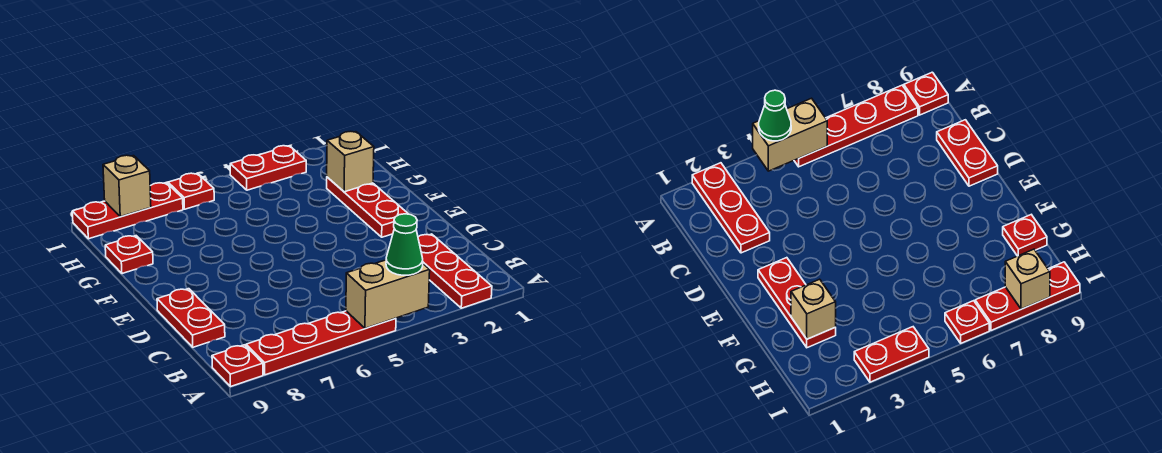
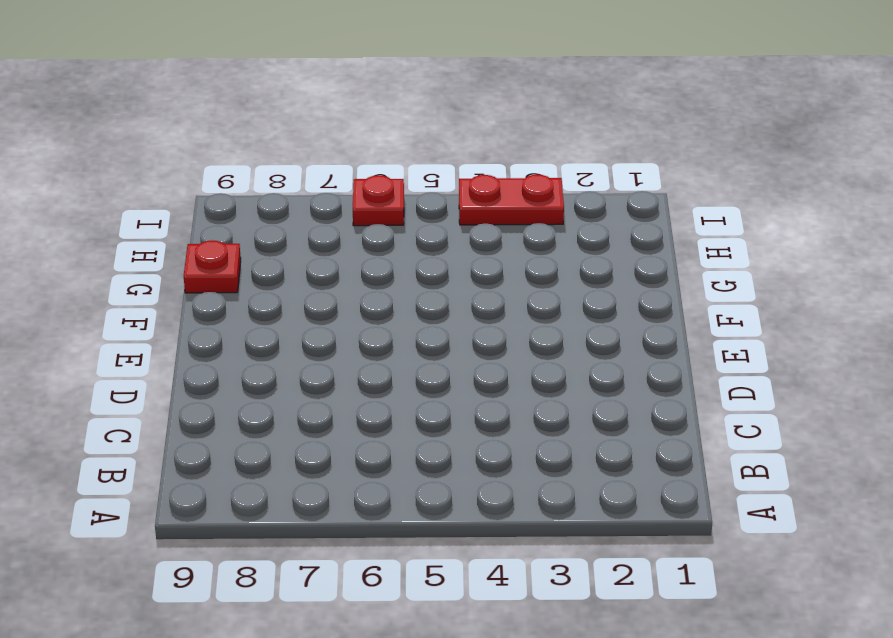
none -> red 1x3 plate [418,234,492,308]
none -> red 1x4 plate [246,311,396,375]
none -> red 1x1 plate [212,345,263,387]

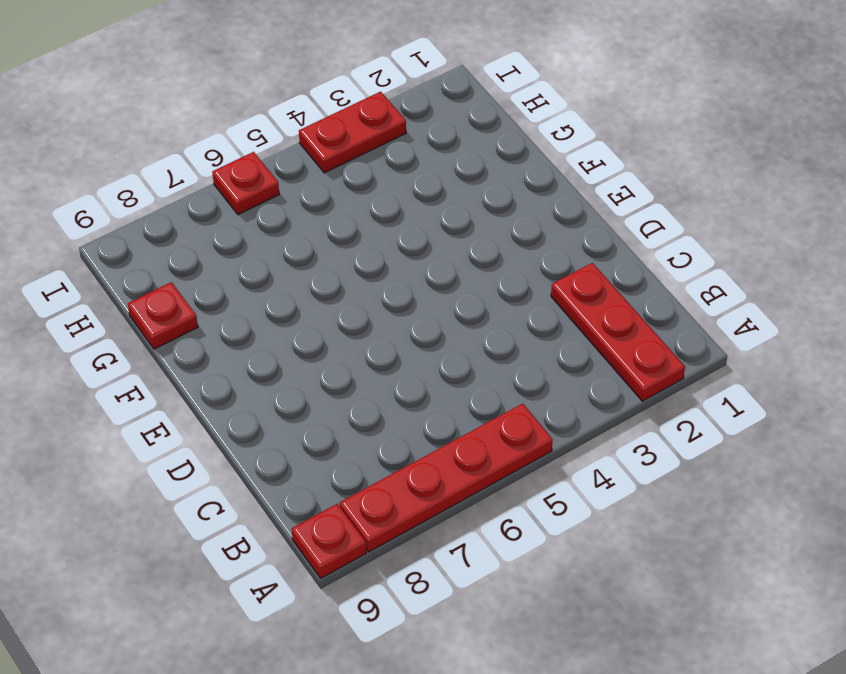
none -> red 1x2 plate [157,289,225,347]
none -> red 1x3 plate [327,177,408,237]
none -> red 1x3 plate [72,183,183,239]

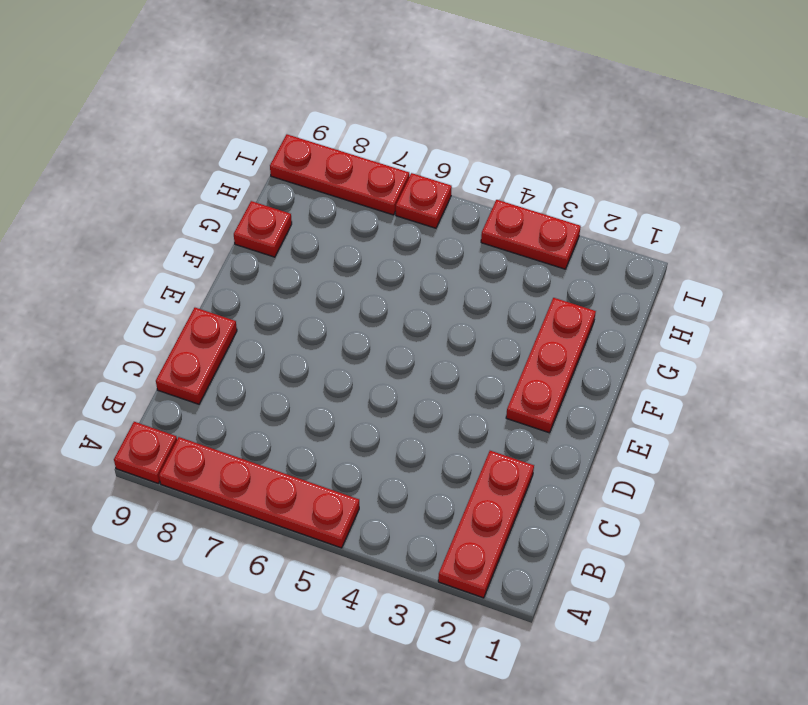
none -> tan 1x2 brick [346,260,430,328]
none -> tan 1x1 brick [327,131,374,192]
none -> tan 1x1 brick [103,155,151,217]

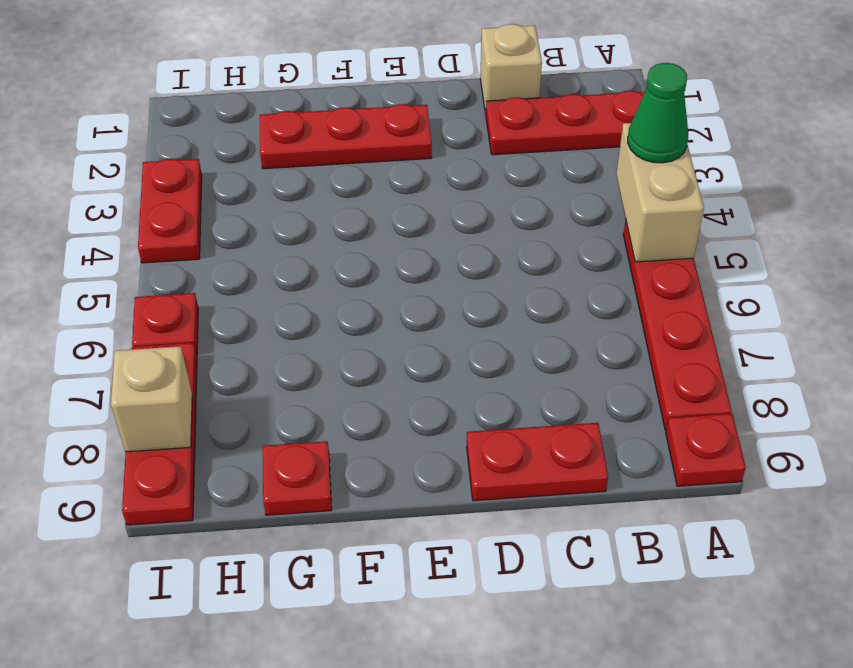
tan 1x1 brick [480,24,542,114] -> tan 1x1 brick moved to [327,131,374,192]

